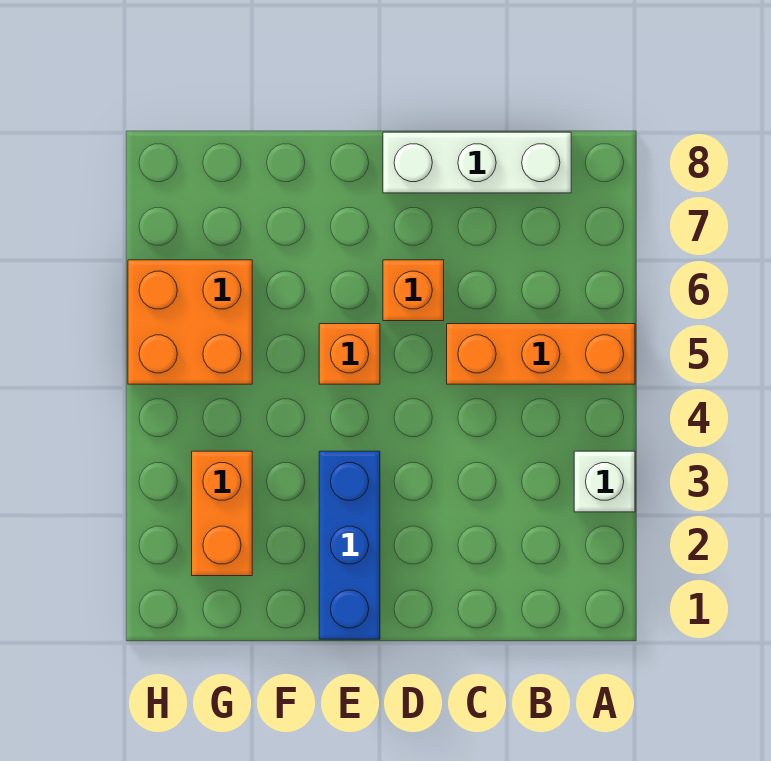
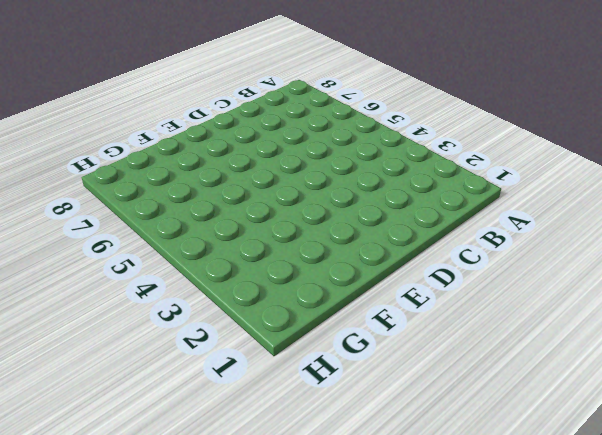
none -> white 1x1 brick [574,451,635,512]
none -> orange 1x3 brick [447,324,635,384]

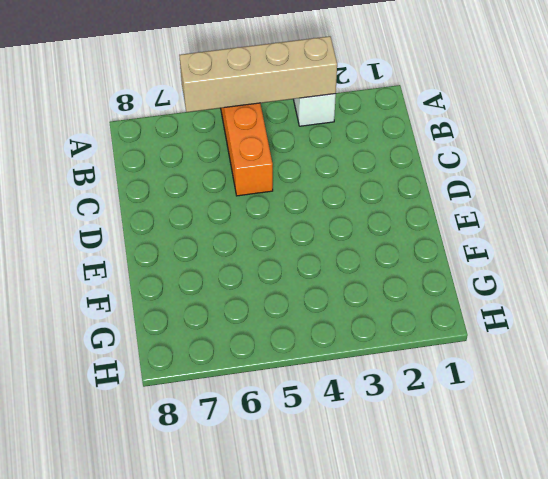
tan 1x4 brick [179,36,337,112] -> none
none -> white 1x3 brick [383,132,571,193]
none -> orange 1x1 brick [383,260,444,321]

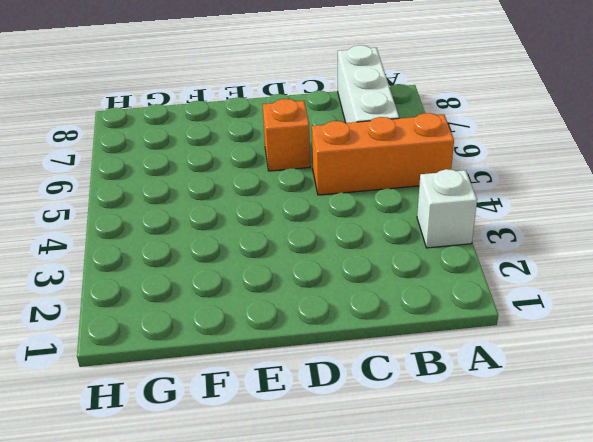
white 1x3 brick [338,45,399,123] -> white 1x3 brick turned to [383,132,571,193]
none -> blue 1x3 brick [319,451,380,639]
none -> orange 1x1 brick [319,324,380,384]

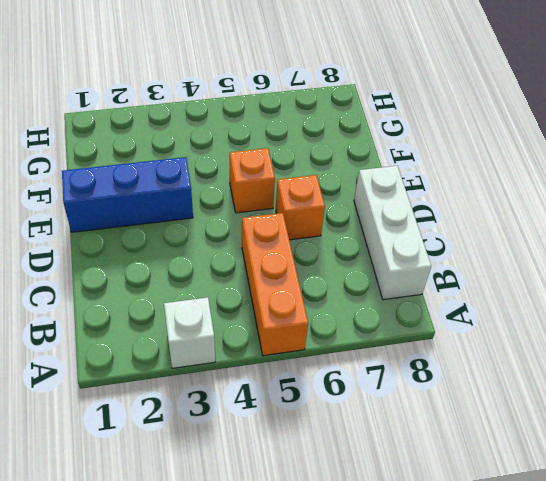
none -> orange 1x2 brick [192,451,252,576]
none -> orange 2x2 brick [128,260,252,384]

